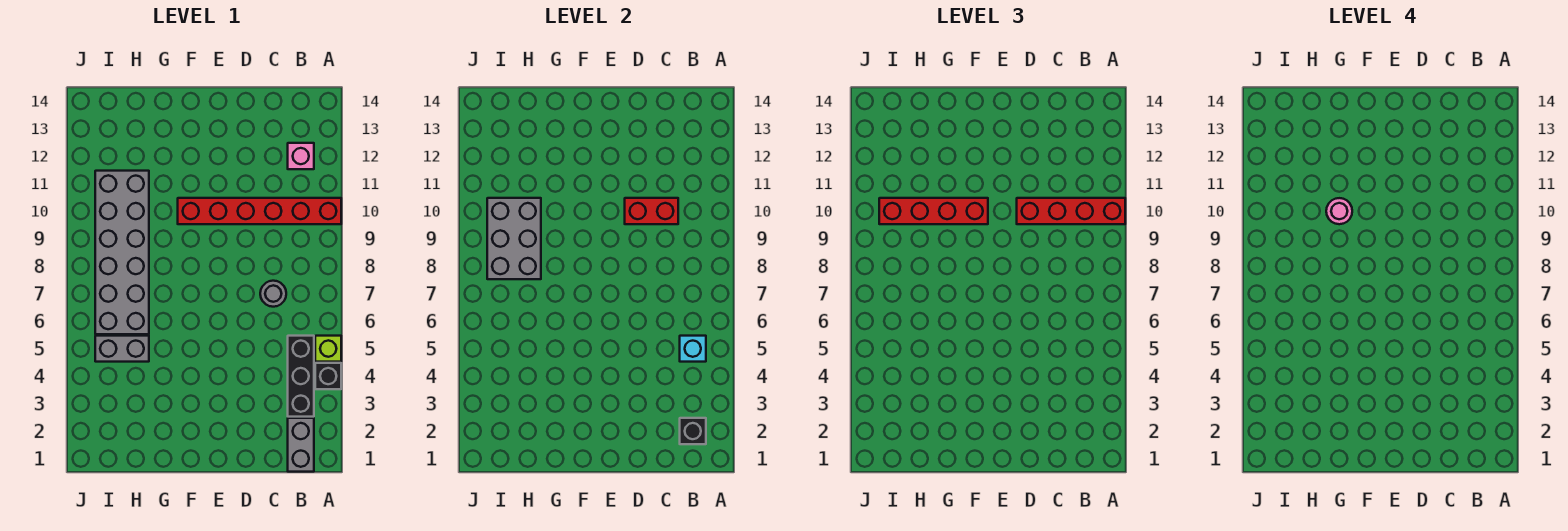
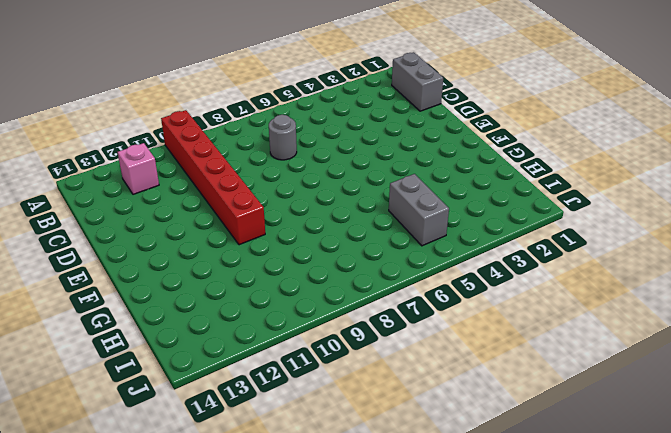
grey 1x2 brick [392,52,443,111] -> grey 1x2 brick turned to [288,418,314,472]
none -> black 1x1 brick [315,363,341,389]
none -> lime 1x1 brick [315,336,341,362]
none -> black 1x3 brick [288,336,314,417]

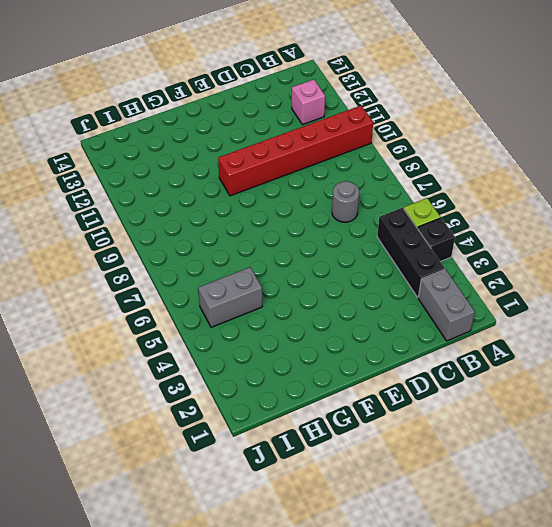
none -> grey 2x6 brick [95,171,149,334]
none -> black 1x1 brick [680,418,706,444]
none -> cyan 1x1 brick [680,336,706,362]

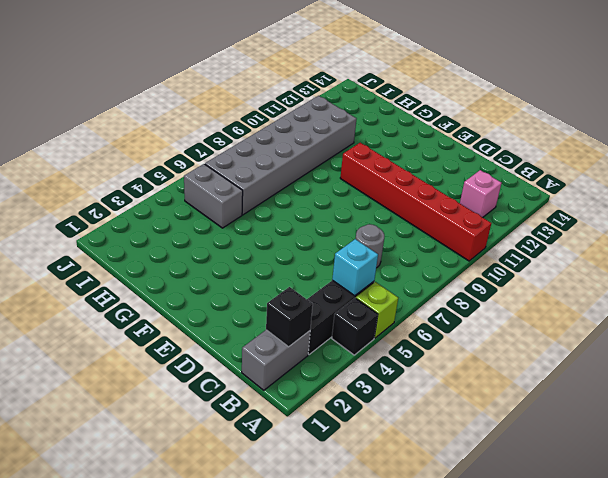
none -> red 1x2 brick [625,198,678,224]
none -> grey 2x3 brick [487,198,541,279]
none -> red 1x4 brick [1017,198,1125,224]

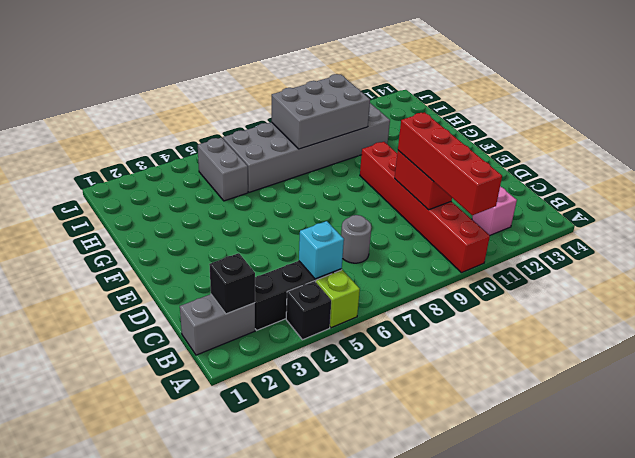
none -> red 1x4 brick [879,198,988,224]
none -> pink 1x1 round brick [1326,198,1352,224]

